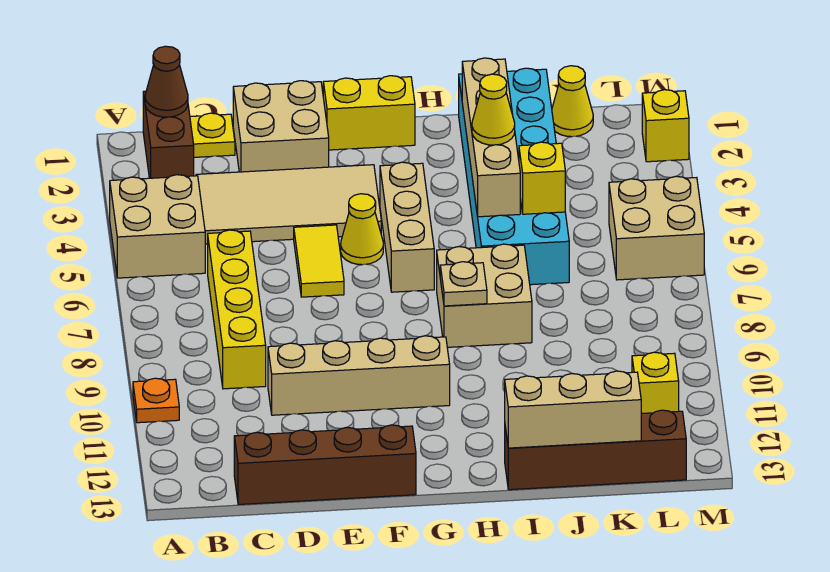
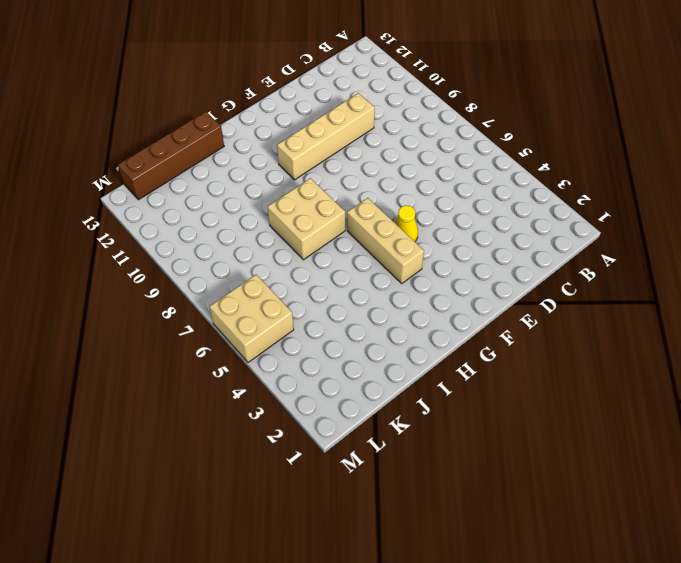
none -> tan 2x2 brick [110,175,205,278]
none -> orange 1x1 plate [133,378,179,423]
none -> brown 1x2 brick [143,91,194,178]

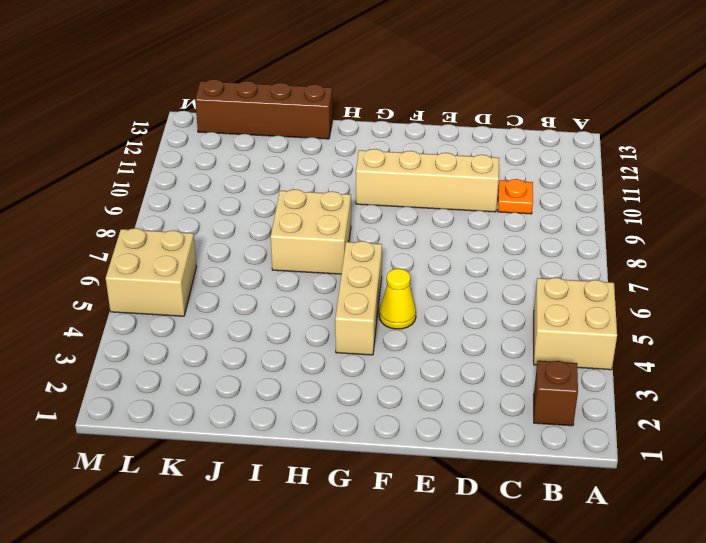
brown 1x1 brick [534,361,578,426] -> brown 1x2 brick [143,91,194,178]
orange 1x1 plate [498,179,533,214] -> orange 1x1 plate moved to [133,378,179,423]
none -> yellow 1x1 plate [190,113,235,157]
none -> tan 2x4 tile [196,165,381,244]
none -> yellow 1x4 brick [208,230,266,389]

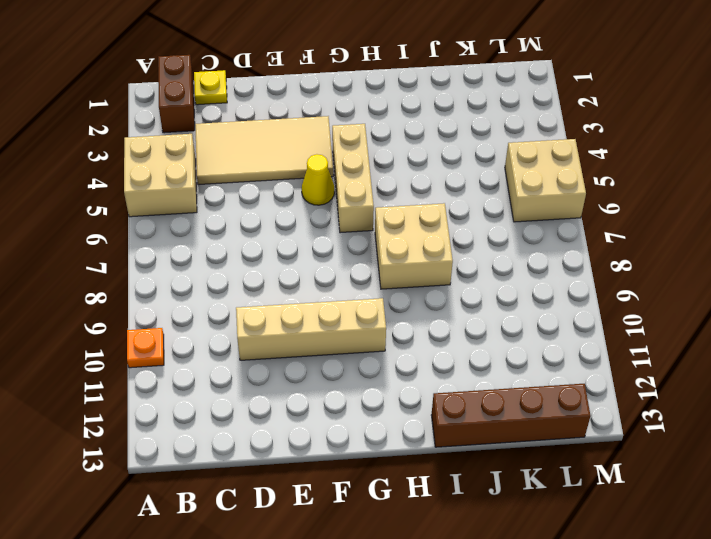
none -> yellow 1x4 brick [208,230,266,389]
none -> brown 1x4 brick [234,425,416,504]
none -> tan 2x2 brick [233,81,329,172]

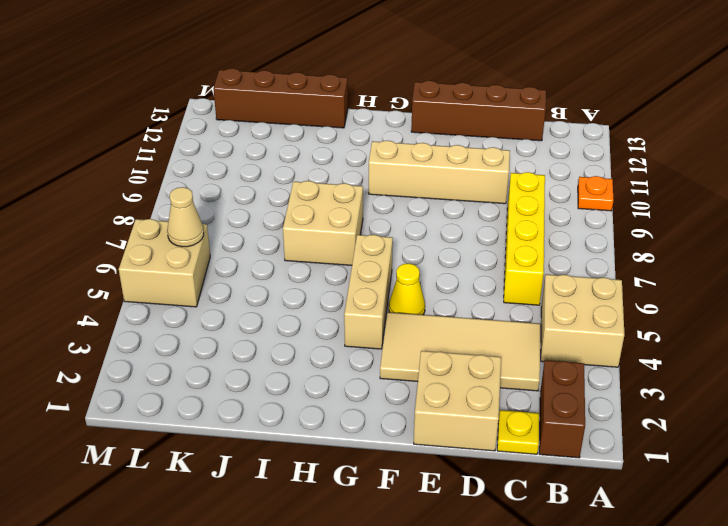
tan 1x1 cone [167,187,204,247] -> none
none -> yellow 1x2 tile [294,225,344,297]
none -> yellow 1x2 brick [323,76,415,150]
none -> cyan 2x6 brick [459,68,569,285]

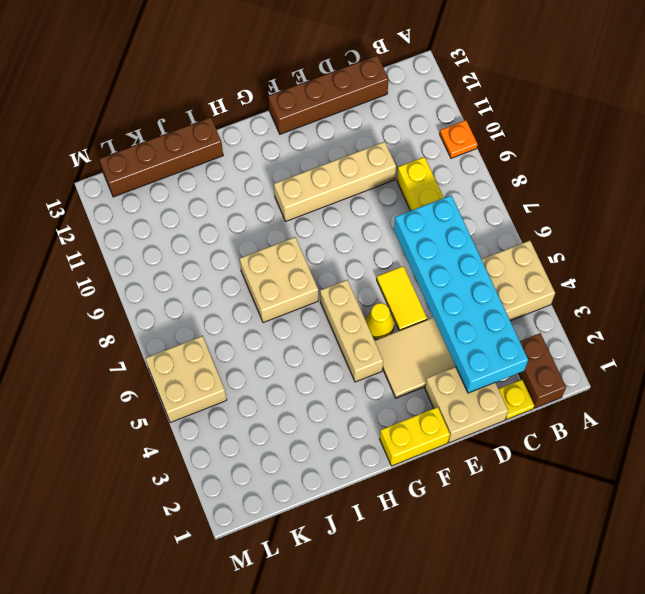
cyan 2x6 brick [394,195,528,393] -> cyan 2x6 brick moved to [459,68,569,285]
none -> yellow 1x1 cone [552,66,593,137]
none -> yellow 1x1 brick [632,352,679,414]
none -> yellow 1x1 brick [642,90,689,162]

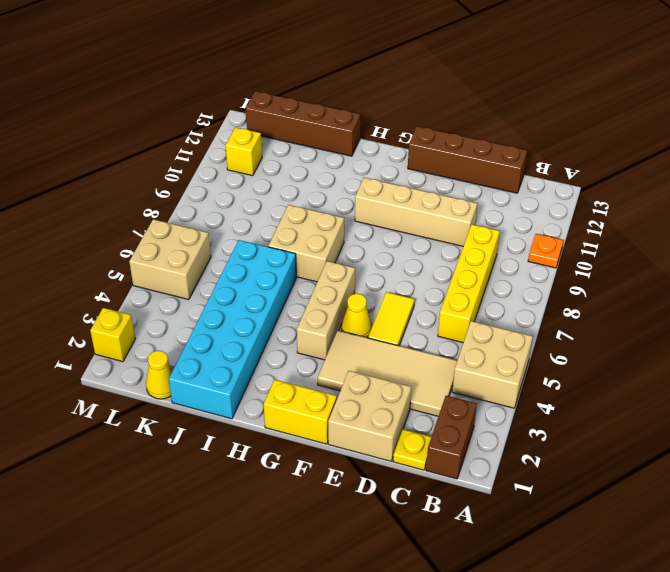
none -> brown 1x1 cone [145,46,188,117]
none -> tan 1x1 plate [440,262,487,306]
none -> tan 1x4 brick [462,58,520,217]

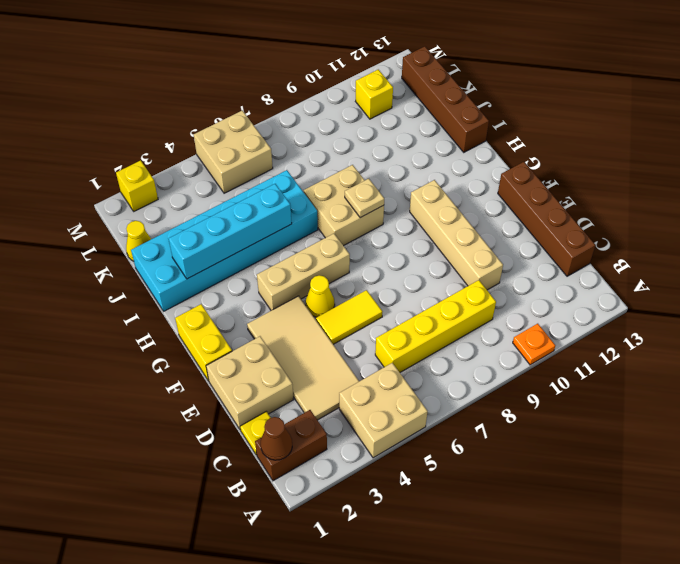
cyan 1x4 brick [168,184,292,279] -> tan 1x4 brick [462,58,520,217]
none -> tan 1x3 brick [505,371,641,448]
none -> yellow 1x1 brick [519,142,565,214]
none -> yellow 1x1 cone [472,74,515,145]

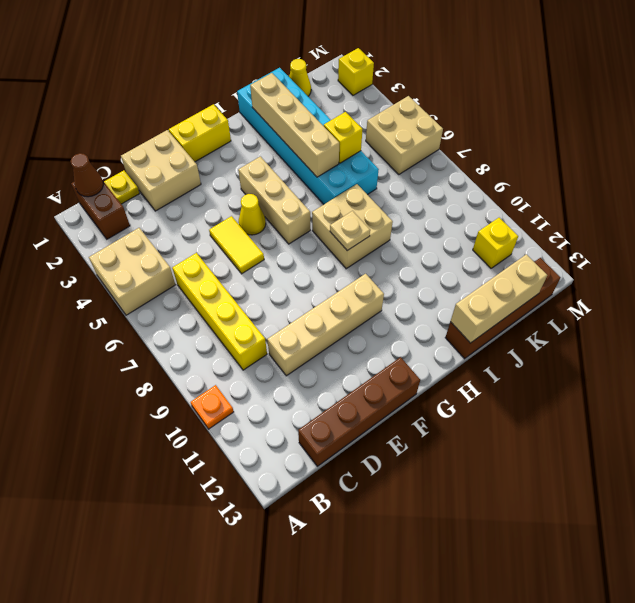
none -> tan 2x4 tile [196,165,381,244]
none -> yellow 1x1 cone [472,74,515,145]

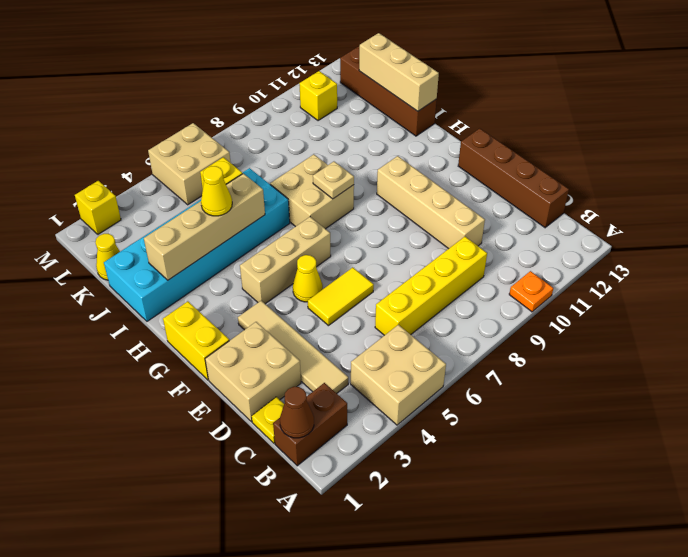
tan 1x4 tile [238,301,348,393] -> tan 2x4 tile [196,165,381,244]

